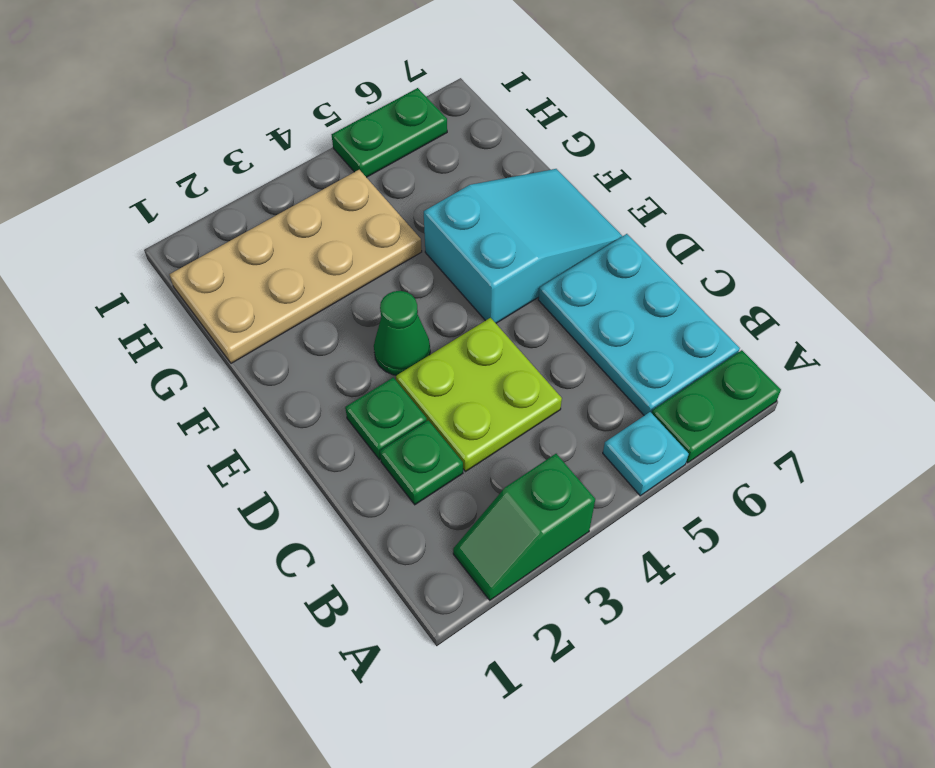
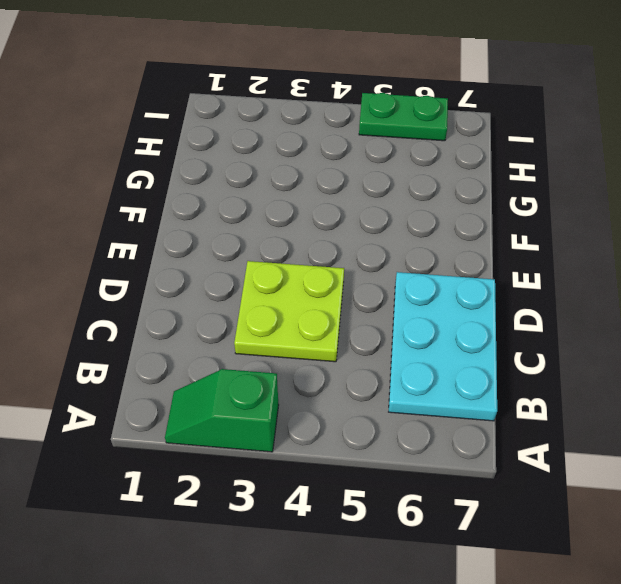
none -> cyan 1x1 plate [603,412,689,496]
none -> green 1x2 plate [652,350,781,463]

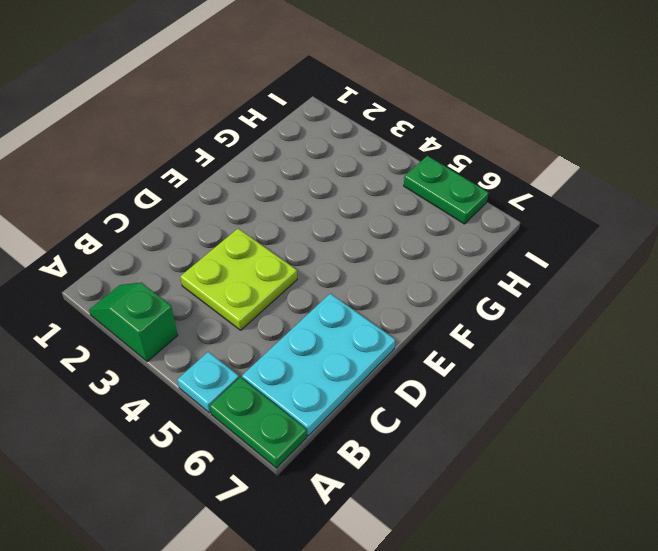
none -> green 1x1 plate [380,420,463,505]
none -> green 1x1 plate [345,378,427,460]

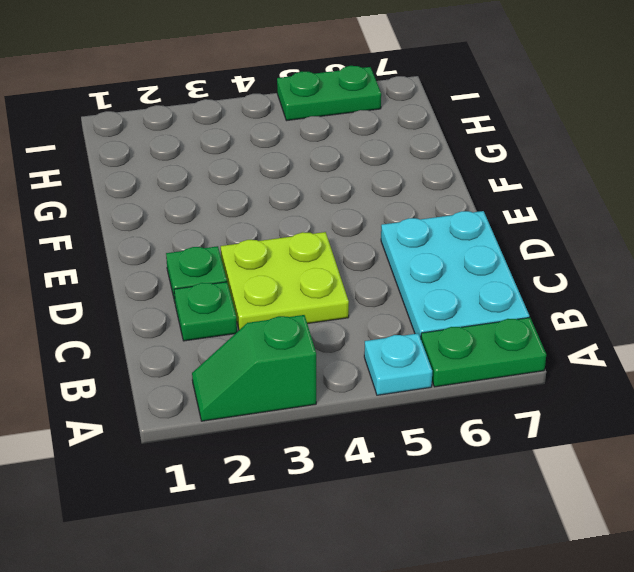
none -> green 1x1 cone [374,291,430,375]
none -> cyan 2x3 slope [424,169,622,323]

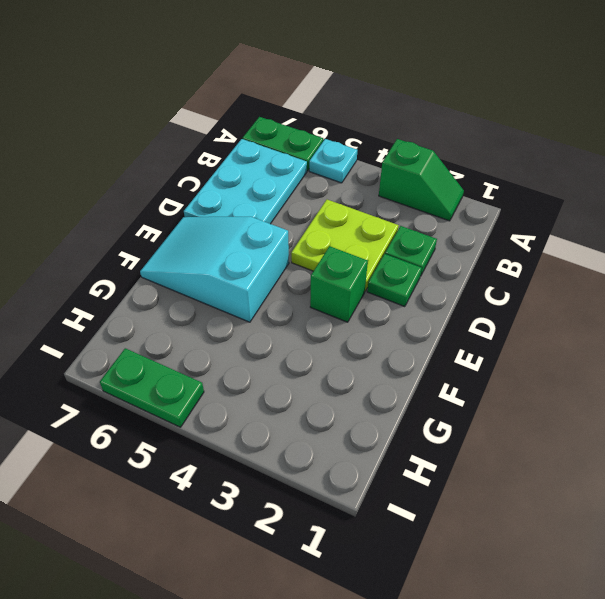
green 1x1 brick [310,246,368,322] -> green 1x1 cone [374,291,430,375]
none -> tan 2x4 plate [169,170,422,363]

